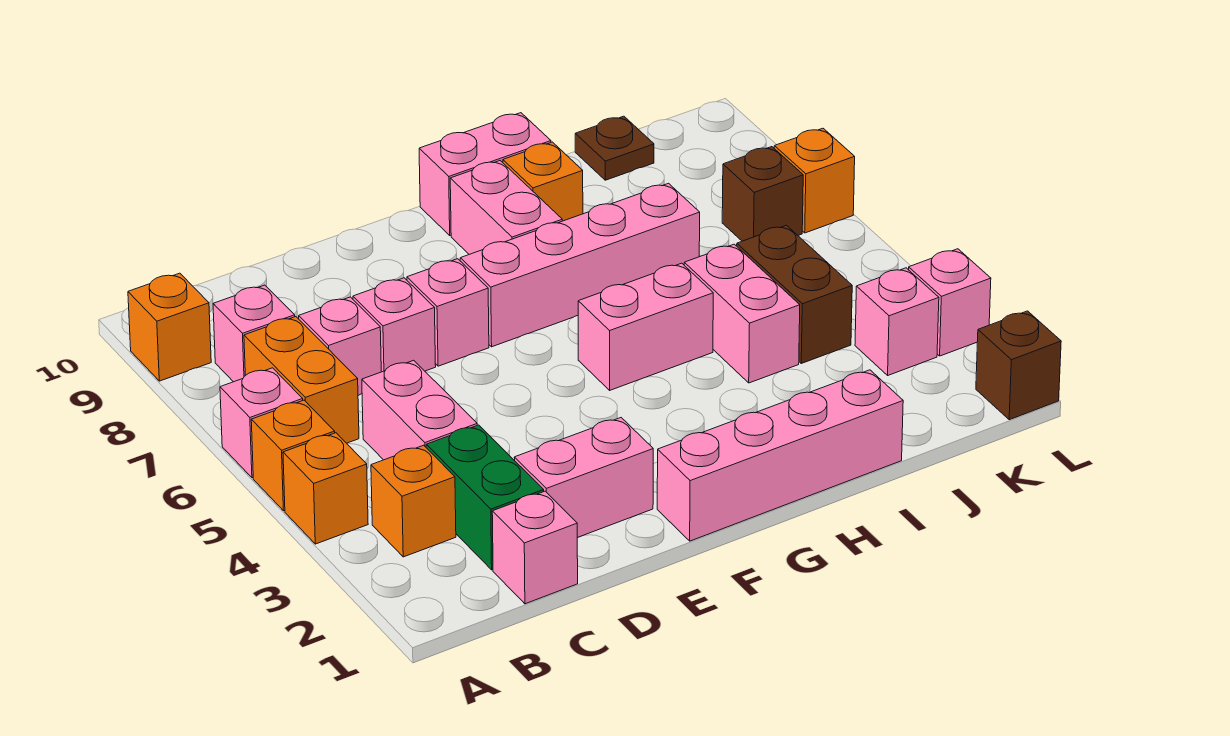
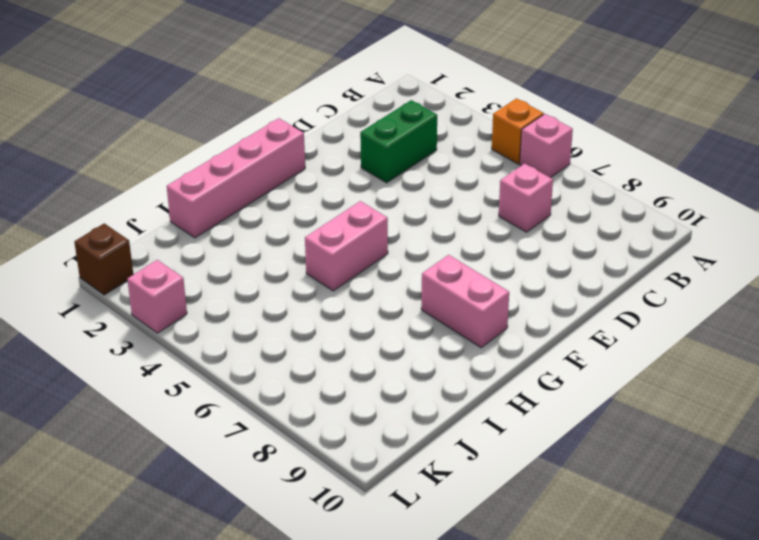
green 1x2 brick [360,100,437,183] -> green 1x2 brick turned to [426,425,544,570]
none -> orange 1x1 brick [283,433,368,544]
none -> orange 1x1 brick [128,273,211,381]
none -> orange 1x1 brick [371,445,456,557]

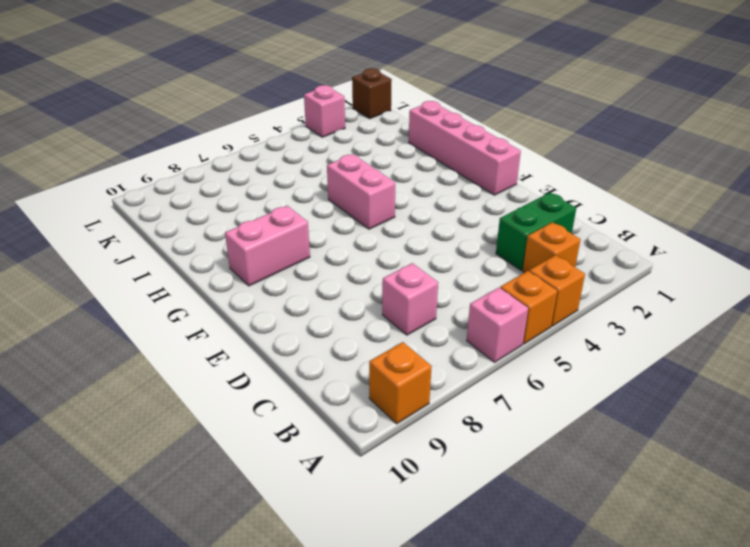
none -> orange 1x2 brick [244,317,359,443]
none -> pink 1x1 brick [213,285,295,382]
none -> pink 1x1 brick [492,491,578,604]

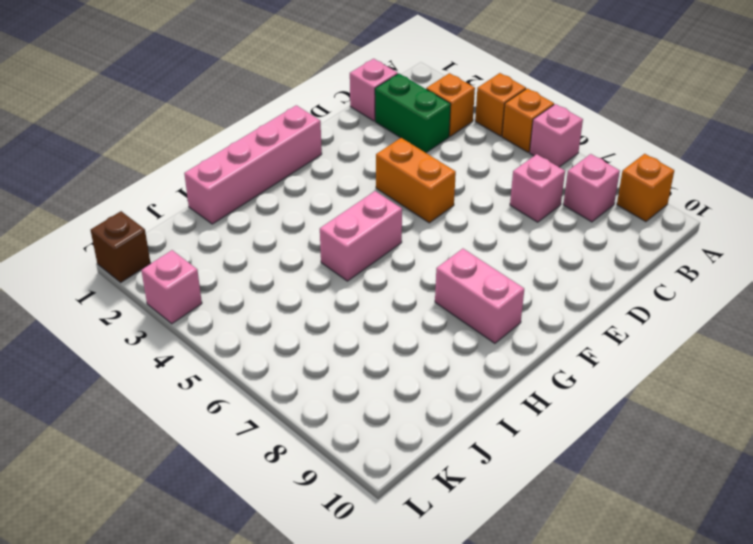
orange 1x2 brick [376,138,456,223] -> orange 1x2 brick moved to [244,317,359,443]
none -> pink 1x2 brick [362,360,477,460]
none -> pink 1x2 brick [514,418,653,538]
none -> pink 1x1 brick [353,278,436,372]

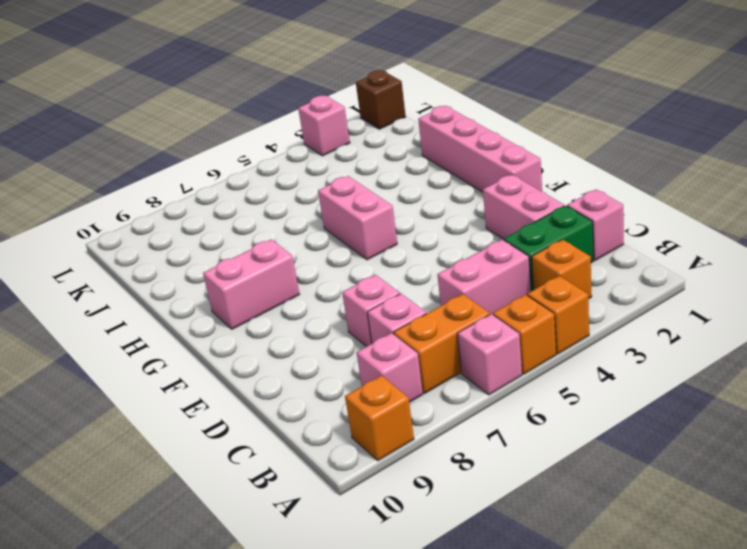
none -> pink 1x1 brick [407,259,489,366]
none -> pink 1x4 brick [460,183,700,347]
none -> pink 1x2 brick [419,113,551,235]

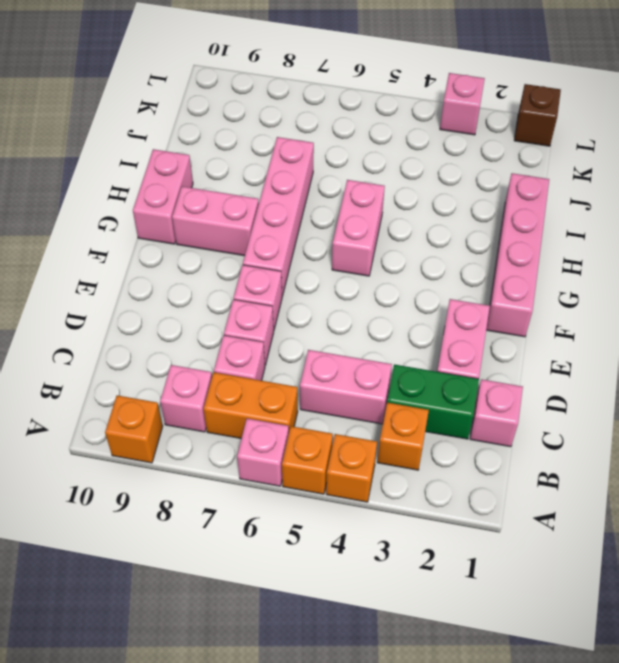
none -> orange 1x1 brick [503,142,583,221]
none -> pink 1x2 brick [684,244,800,383]
none -> brown 1x2 brick [737,225,852,363]

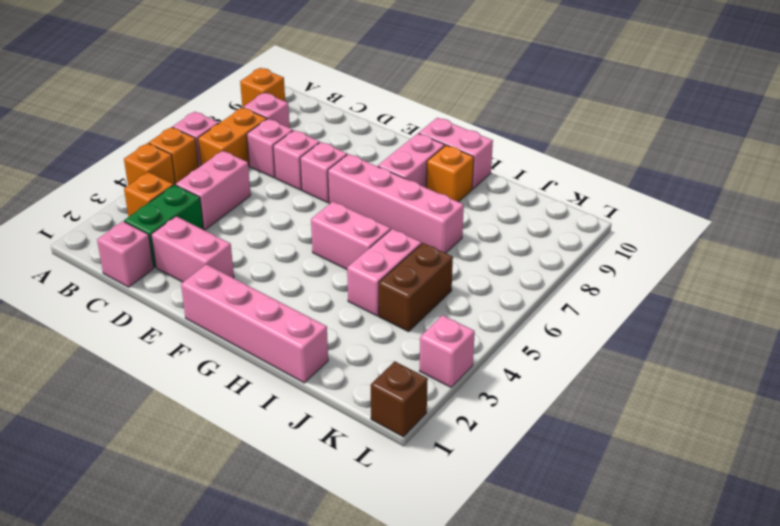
none -> brown 1x1 plate [575,116,654,180]
none -> pink 1x1 brick [855,268,939,375]
none -> brown 1x1 brick [722,147,803,241]

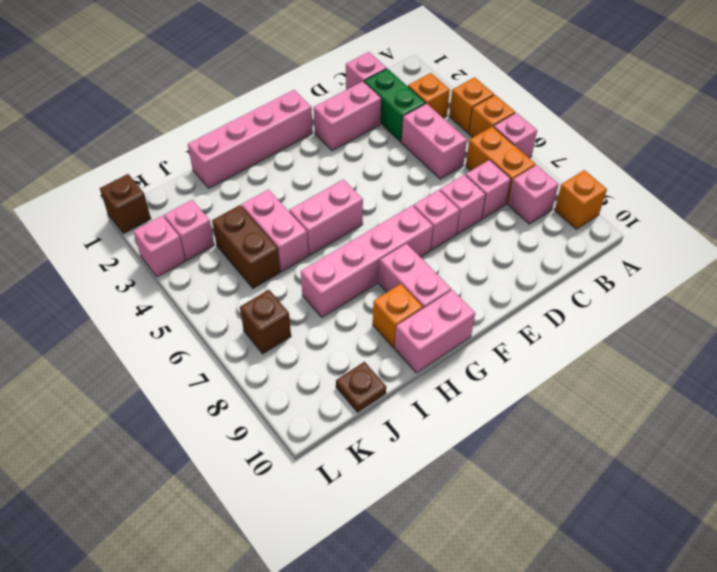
none -> orange 1x1 brick [774,128,855,233]

